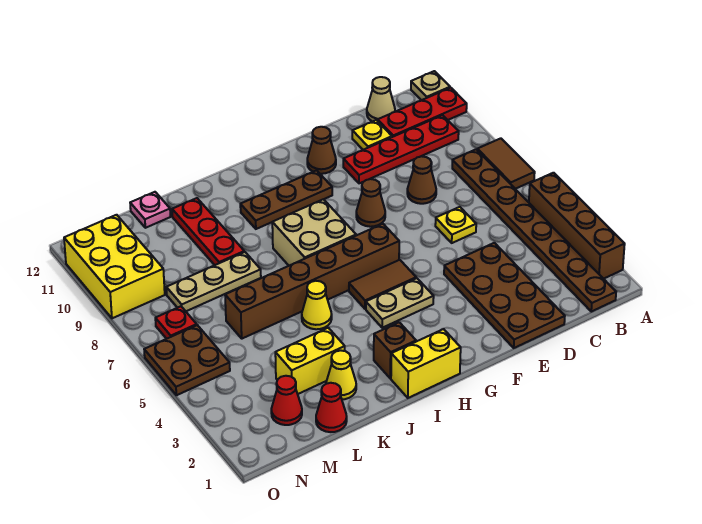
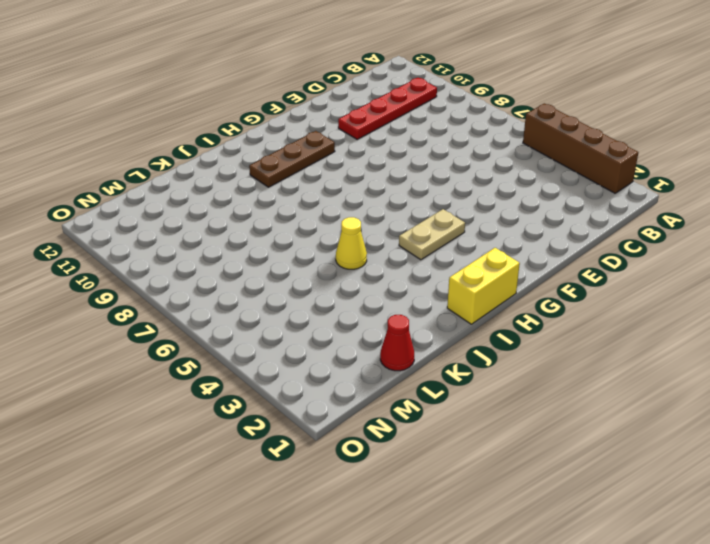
none -> brown 1x2 tile [477,138,535,189]
none -> red 1x3 plate [378,88,467,137]
none -> tan 1x1 plate [411,71,450,100]
none -> brown 1x8 plate [452,149,616,312]

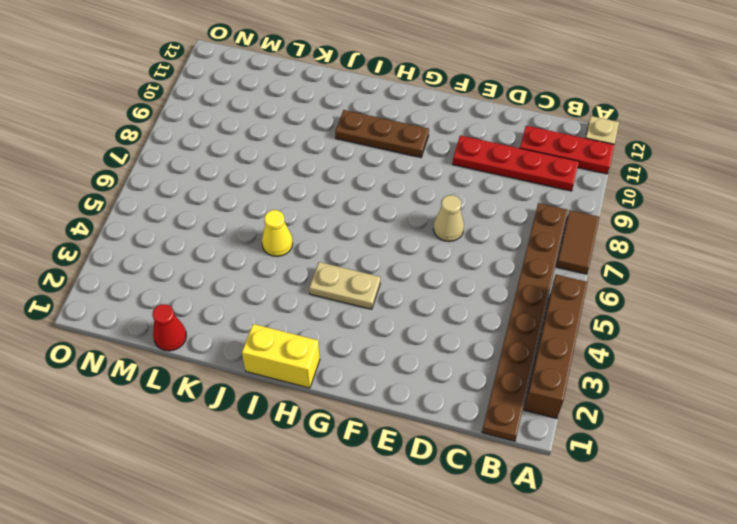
tan 1x1 cone [433,195,464,242] -> tan 1x1 cone moved to [367,77,395,122]
none -> brown 2x4 plate [444,243,565,348]
none -> yellow 1x1 plate [435,207,476,243]
none -> brown 1x1 cone [407,156,436,204]
none -> yellow 1x1 plate [352,120,392,150]

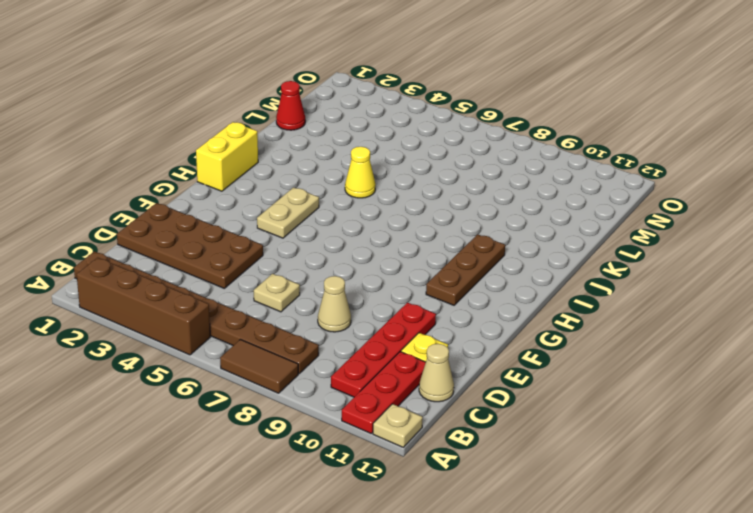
tan 1x1 plate [254,274,300,312] -> yellow 1x1 plate [435,207,476,243]
tan 1x1 cone [318,276,351,332] -> brown 1x1 cone [407,156,436,204]
none -> brown 1x1 cone [356,179,385,227]
none -> brown 1x1 cone [307,127,336,174]
none -> brown 1x2 tile [349,260,416,309]
none -> brown 1x6 brick [225,224,399,339]

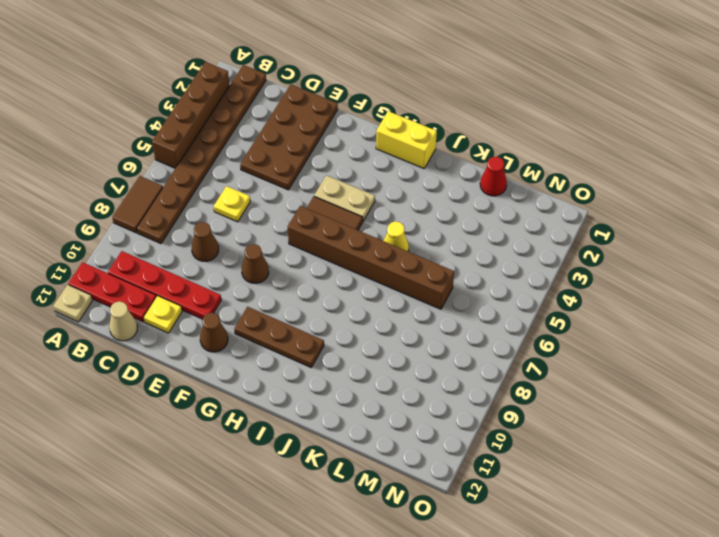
none -> tan 2x2 brick [272,199,356,266]
none -> brown 1x1 brick [374,322,416,378]
none -> yellow 1x1 cone [326,350,356,399]
none -> yellow 1x2 brick [275,328,345,394]

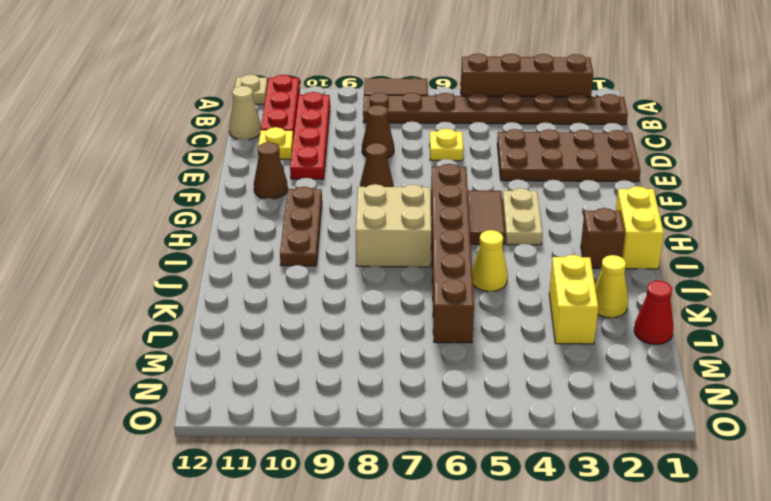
none -> tan 1x3 plate [166,252,261,311]
none -> red 1x3 plate [172,198,244,265]
none -> pink 1x1 plate [130,192,170,228]
none -> red 1x1 cone [271,376,302,425]

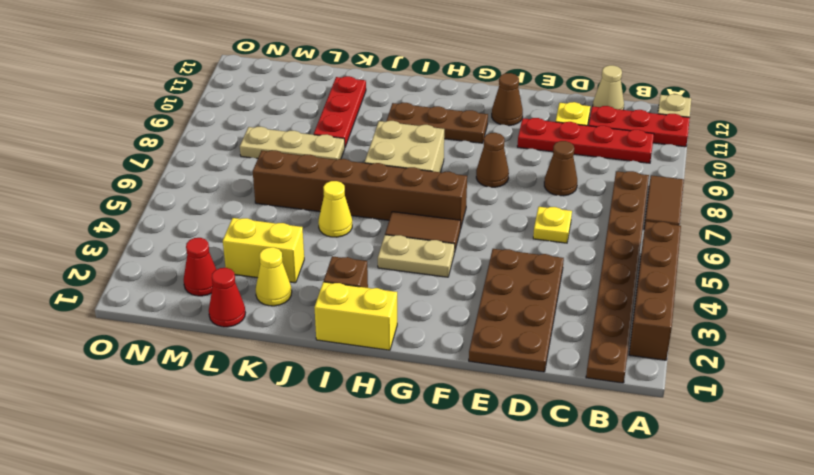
none -> pink 1x1 plate [130,192,170,228]
none -> brown 2x2 plate [144,325,230,395]
none -> red 1x1 plate [155,306,197,339]
none -> yellow 2x3 brick [64,215,165,318]

